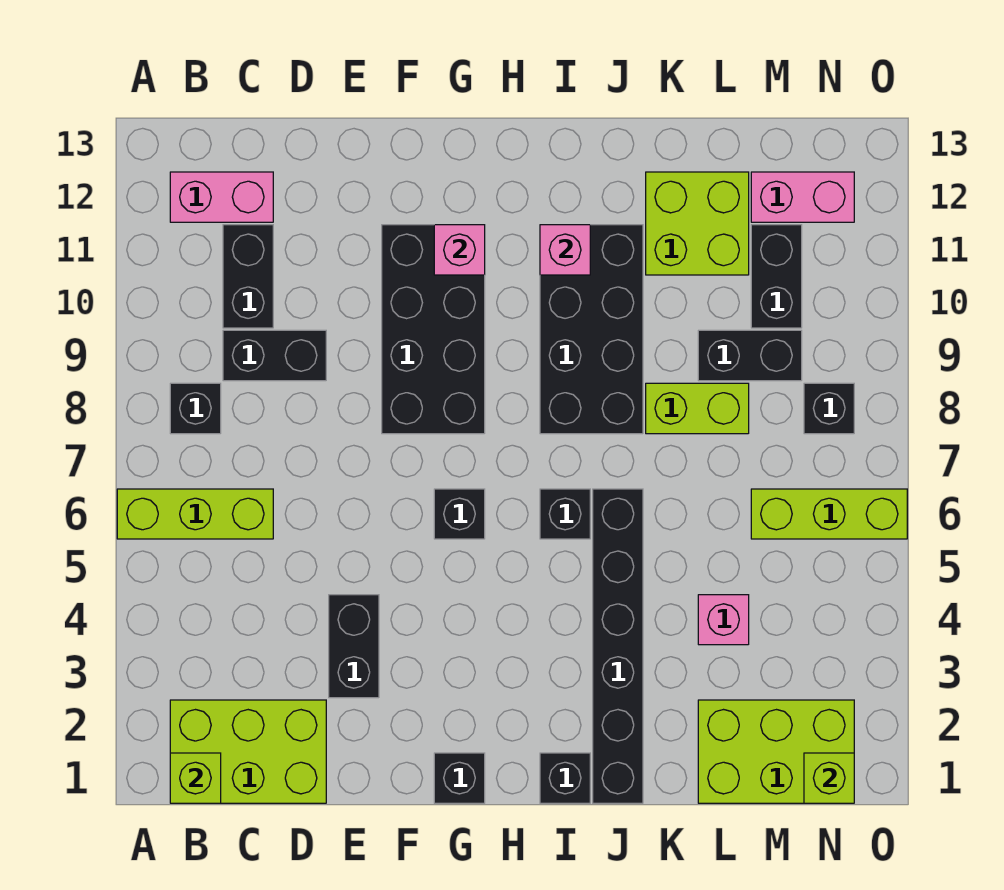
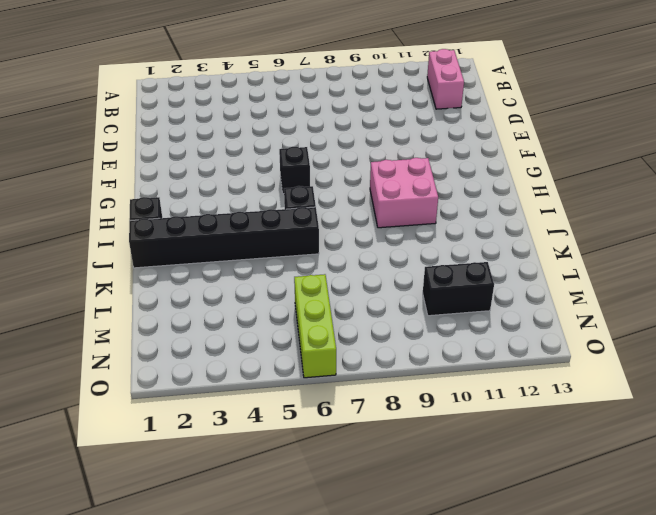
pink 2x2 brick [370,158,438,228] -> black 2x4 brick [540,225,643,434]
none -> lime 1x3 brick [117,489,273,539]
none -> lime 2x3 brick [170,700,326,803]
none -> black 1x1 brick [170,383,221,434]

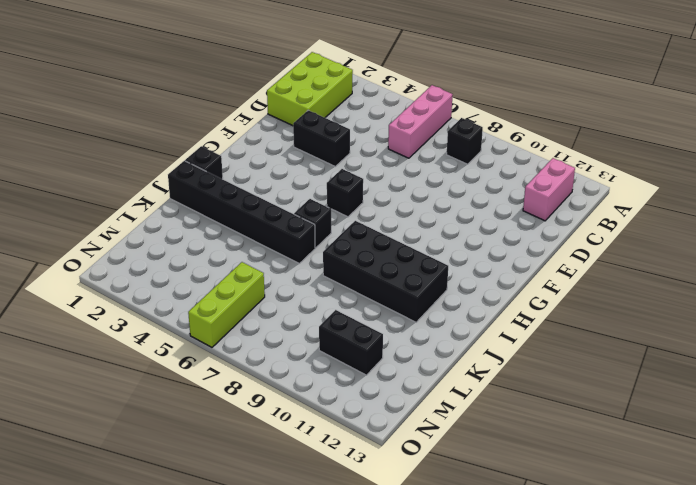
pink 1x3 brick [388,85,453,158] -> lime 1x3 brick [117,489,273,539]
none -> black 1x2 brick [223,330,326,381]
none -> black 1x2 brick [223,225,273,328]
none -> black 2x4 brick [382,225,485,434]

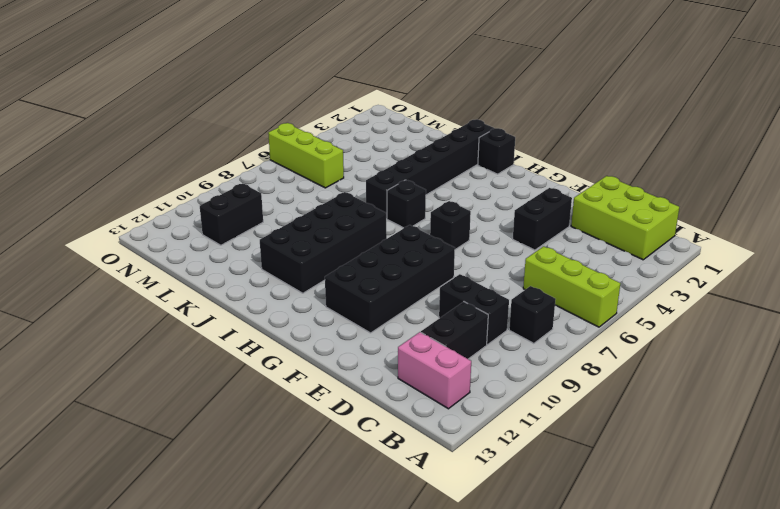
none -> black 1x1 brick [434,753,485,803]
none -> lime 1x2 brick [646,383,749,434]
none -> lime 2x2 brick [646,172,749,275]

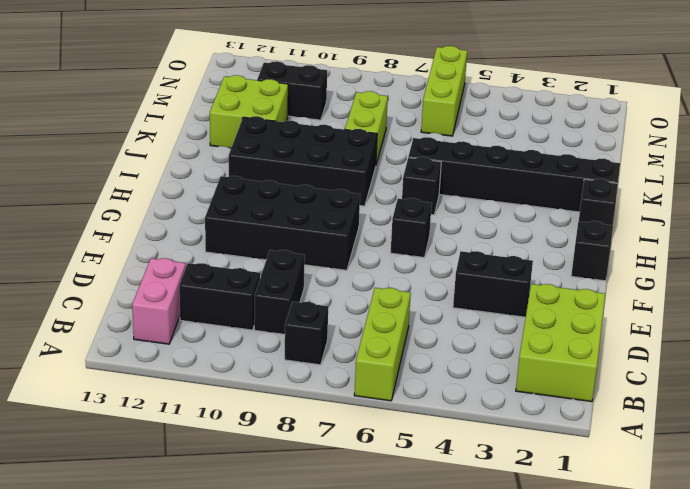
none -> lime 2x3 brick [698,700,854,803]
none -> pink 1x1 brick [698,595,749,645]
none -> black 1x2 brick [698,330,802,381]

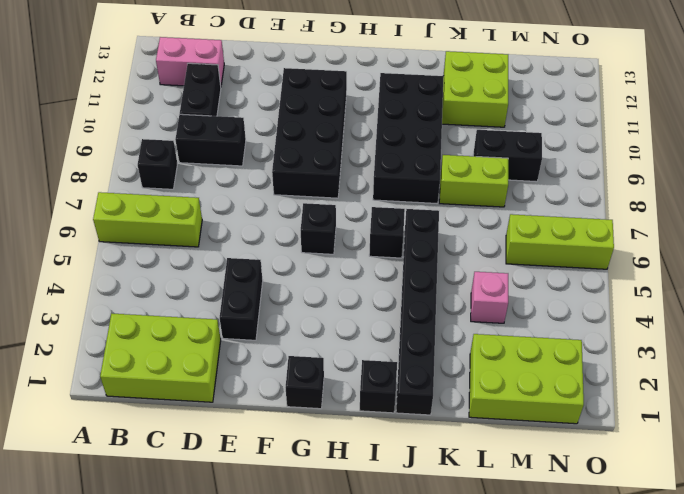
none -> black 1x2 brick [751,225,802,328]
none -> pink 1x2 brick [751,172,854,222]
none -> black 1x1 brick [804,383,854,434]

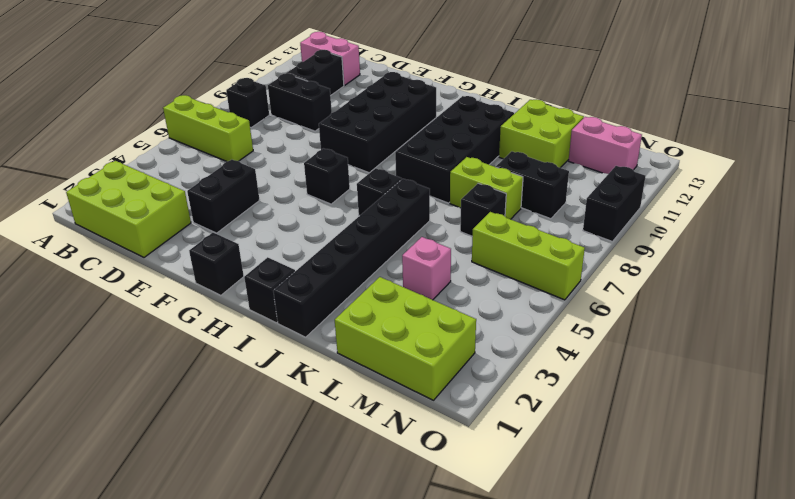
black 1x1 brick [460,183,506,236] -> black 1x1 brick moved to [804,383,854,434]
black 1x2 brick [583,166,645,242] -> black 1x2 brick moved to [751,225,802,328]
none -> lime 1x1 brick [170,753,221,803]
none -> pink 1x1 brick [434,225,485,275]
none -> pink 1x1 brick [540,225,590,275]

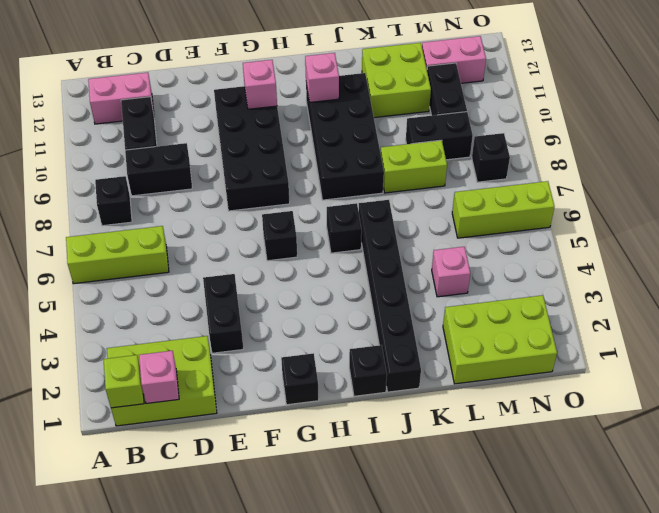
pink 1x1 brick [139,351,179,404] -> none
none -> lime 1x1 brick [804,753,854,803]

